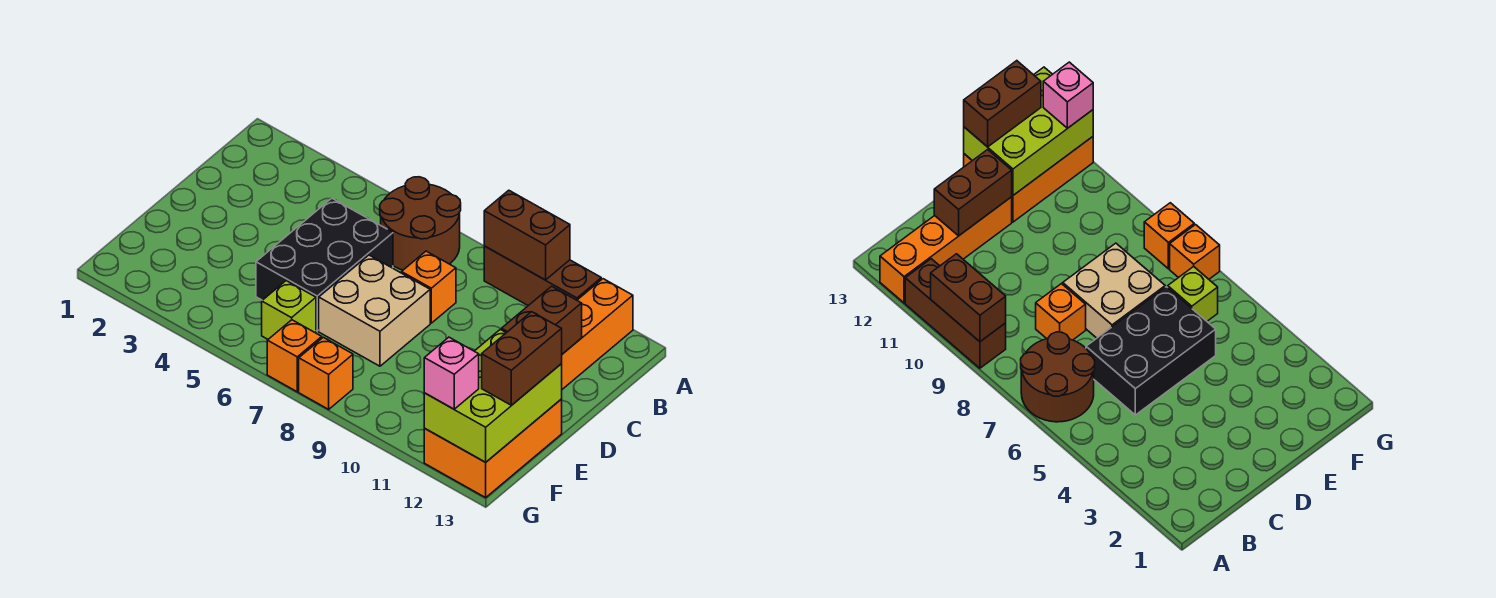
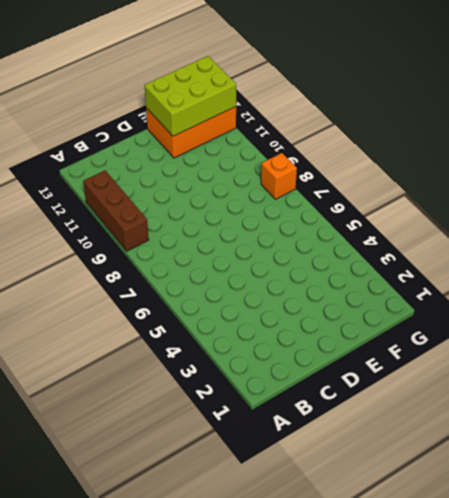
none -> brown 2x2 round brick [380,177,461,270]
none -> orange 1x4 brick [561,279,633,389]
none -> black 2x3 brick [256,198,393,331]

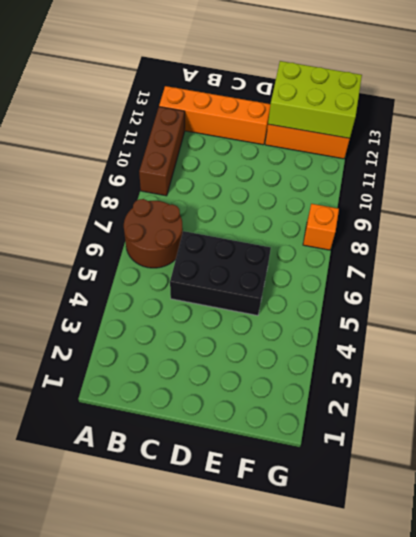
none -> orange 1x1 brick [402,251,456,323]
none -> tan 2x2 brick [319,255,430,366]
none -> lime 1x1 brick [262,281,316,339]

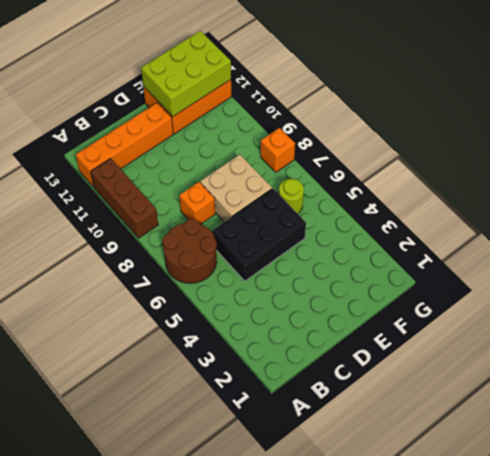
lime 1x1 round brick [279,179,304,214] -> lime 1x1 brick [262,281,316,339]
none -> orange 1x1 brick [267,320,322,392]
none -> brown 1x2 brick [484,190,570,280]
none -> brown 1x2 brick [501,286,582,354]

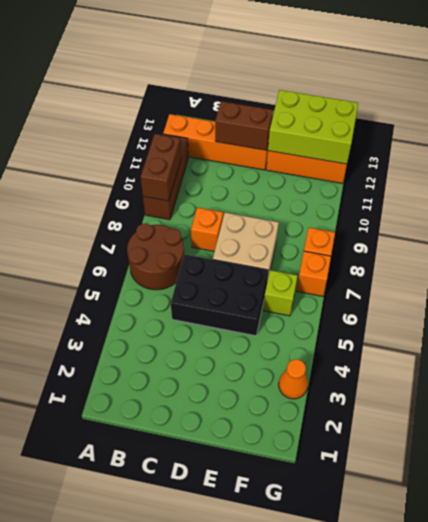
orange 1x1 cone [279,359,308,399] -> none
none -> brown 1x2 brick [482,312,562,405]
none -> pink 1x1 brick [424,337,479,409]

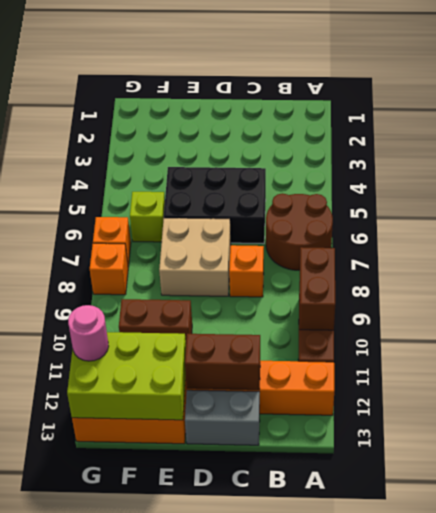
grey 1x2 brick [185,390,260,445] -> none
brown 1x2 brick [119,299,192,340] -> brown 1x2 brick moved to [482,312,562,405]
pink 1x1 round brick [68,305,109,361] -> pink 1x1 brick [424,337,479,409]

